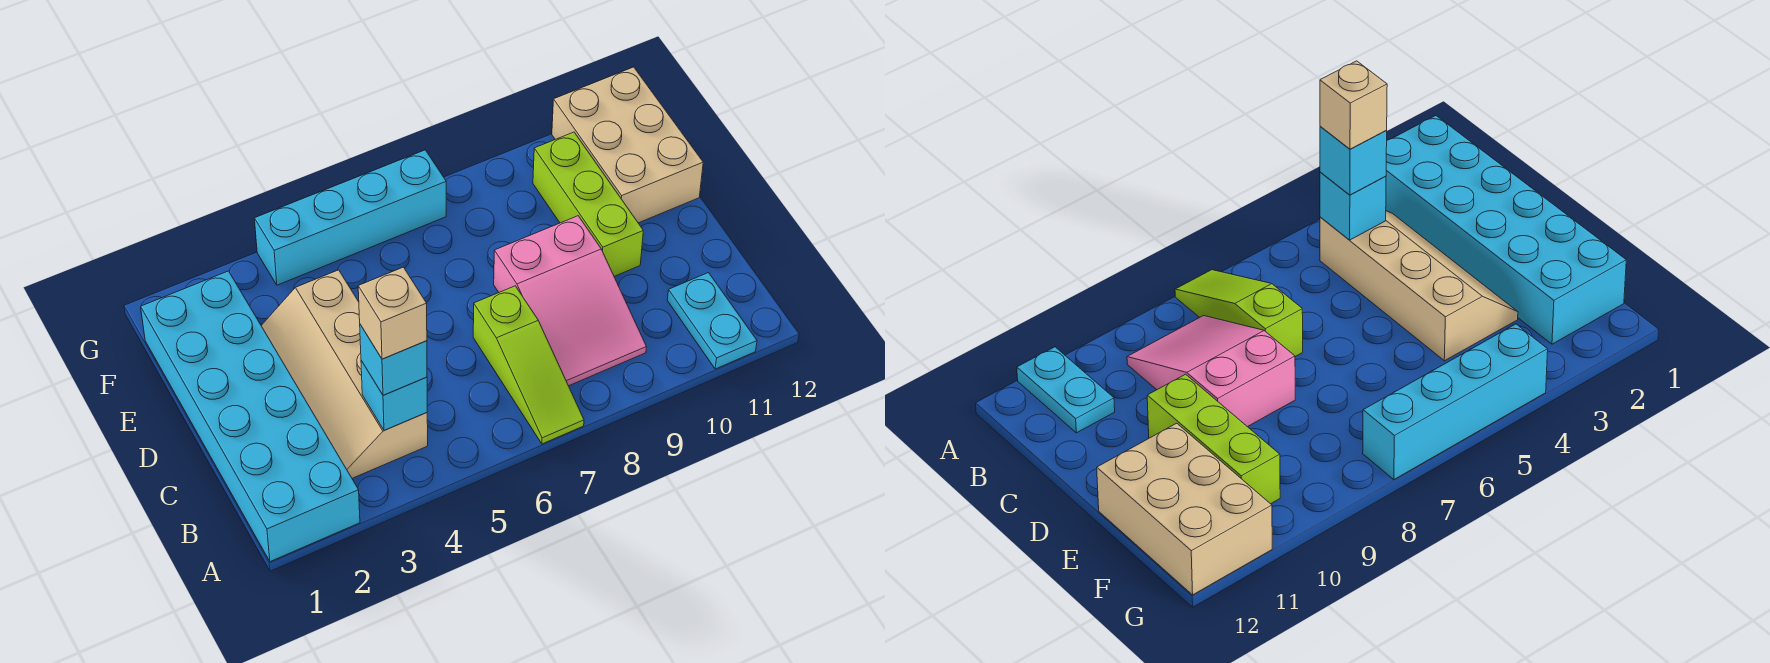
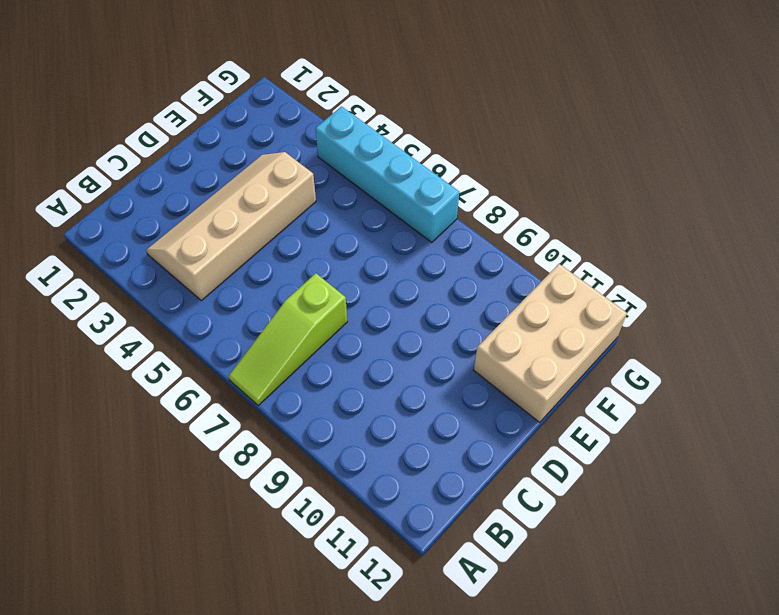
none -> cyan 2x6 brick [141,271,360,562]
none -> cyan 1x2 plate [667,273,757,369]

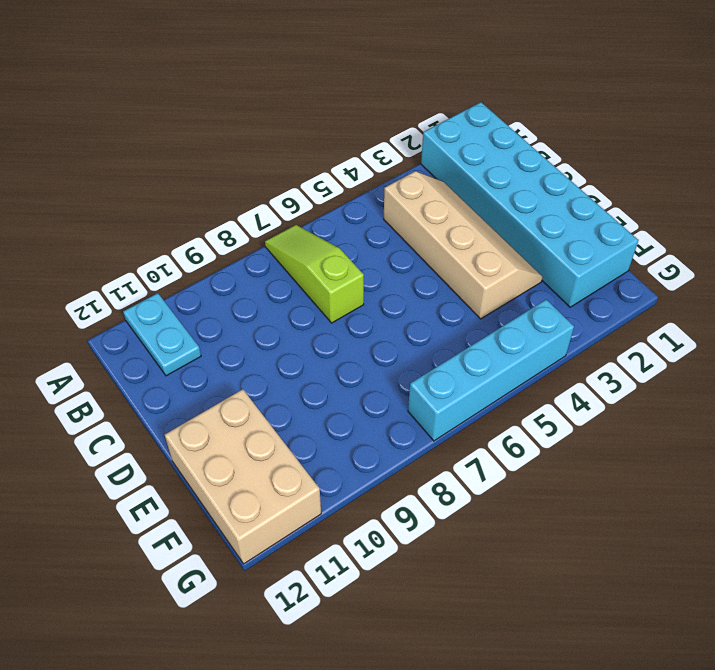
none -> pink 2x3 slope [494,216,646,386]
none -> lime 1x3 brick [533,132,643,276]

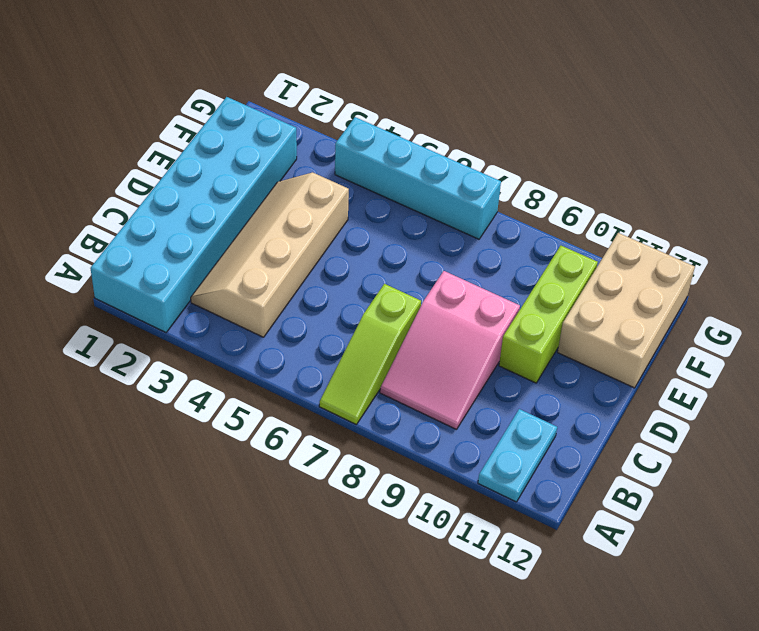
none -> cyan 1x1 brick [361,361,427,430]
none -> cyan 1x1 brick [360,325,427,395]

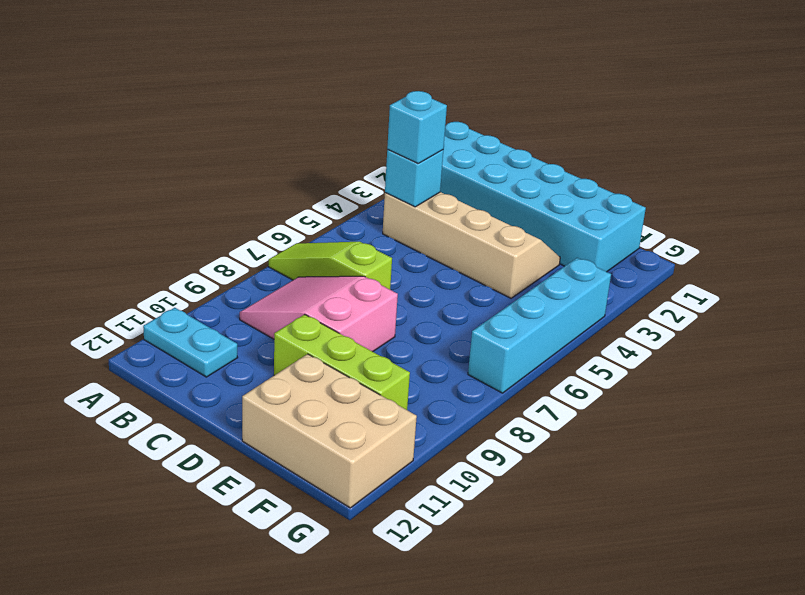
none -> tan 1x1 brick [358,267,427,359]

